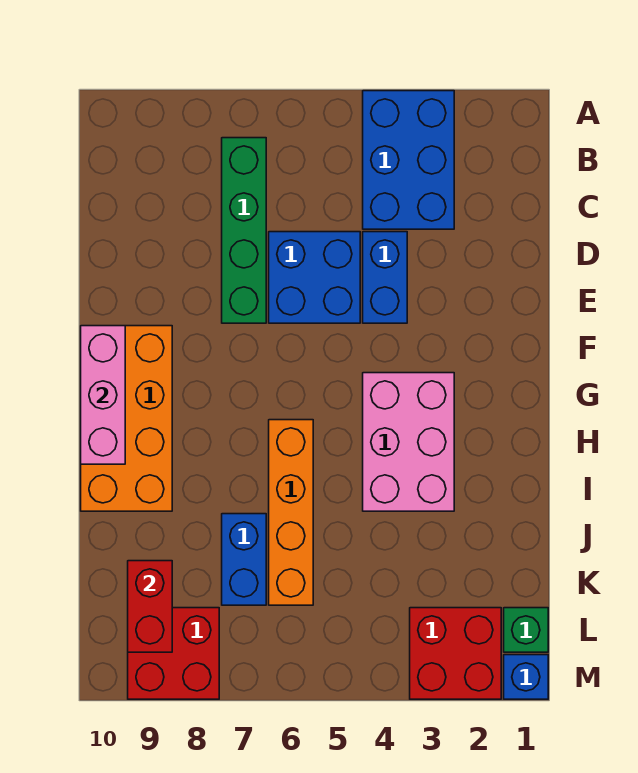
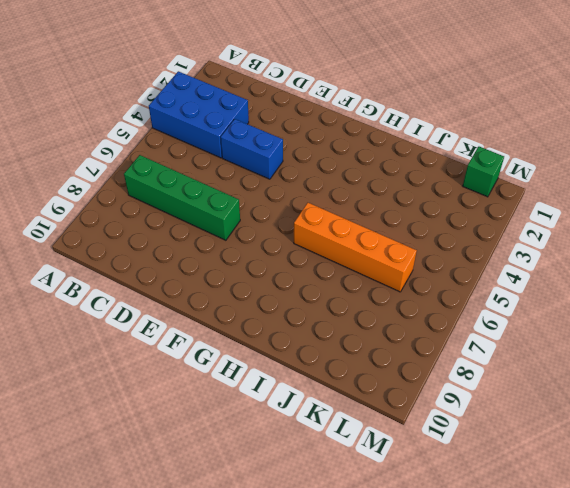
none -> blue 2x2 brick [269,232,360,323]
none -> orange 2x4 brick [81,326,172,511]
none -> pink 2x3 brick [363,373,454,511]

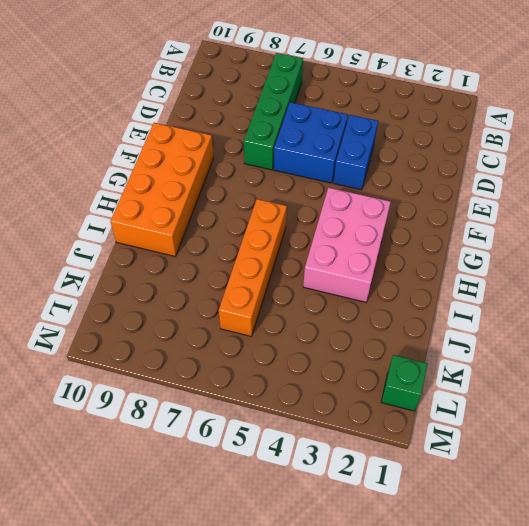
none -> blue 2x3 brick [363,91,454,229]
none -> blue 1x2 brick [222,514,266,605]
none -> red 2x2 brick [410,608,501,699]

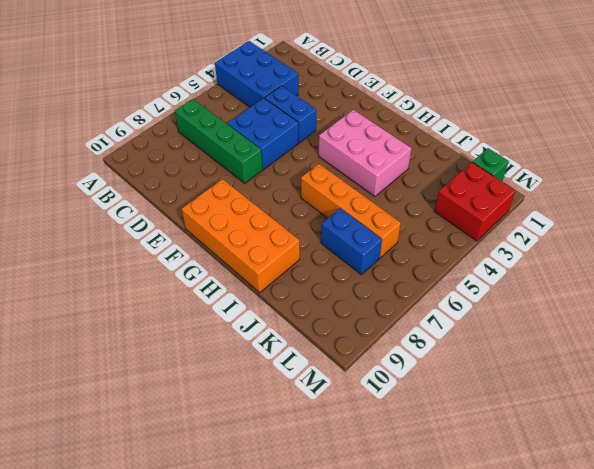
none -> red 2x2 brick [128,608,219,699]
none -> blue 1x1 brick [504,655,548,699]
none -> pink 1x3 brick [81,326,125,464]

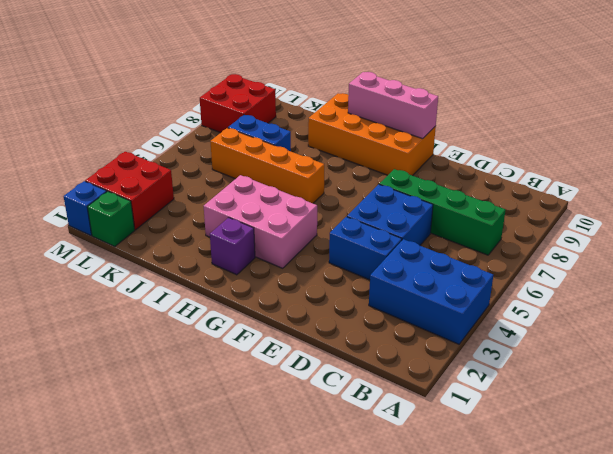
purple 1x1 brick [210,218,255,275] -> none
none -> red 1x2 brick [128,561,172,652]

